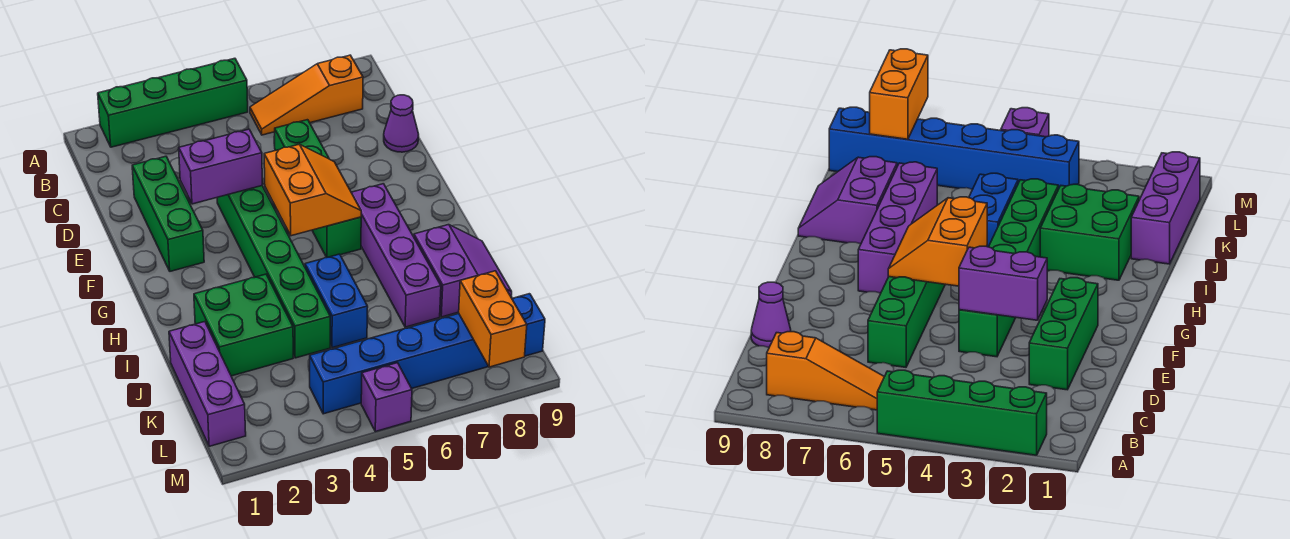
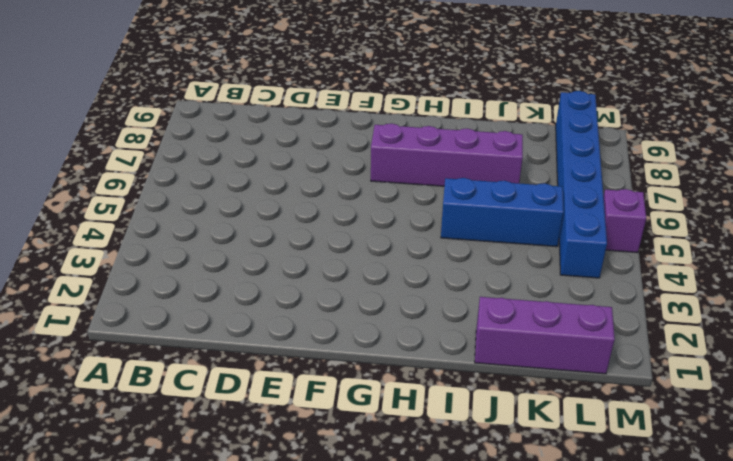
blue 1x3 brick [441,178,564,247] -> blue 1x2 brick [305,254,368,348]
none -> green 1x4 brick [98,58,248,147]
none -> orange 1x3 slope [250,55,363,135]
none -> green 1x3 brick [132,156,204,271]

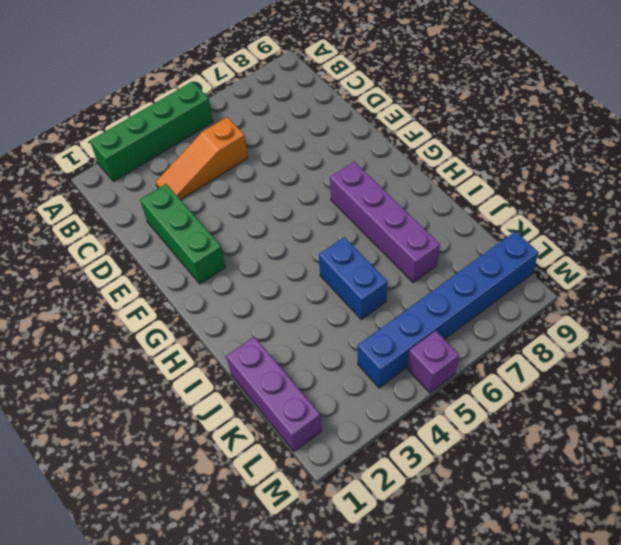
orange 1x3 slope [156,117,248,200] -> orange 1x3 slope moved to [250,55,363,135]
none -> green 1x4 brick [275,120,361,258]
none -> purple 1x1 cone [384,95,419,152]
none -> green 1x6 brick [217,186,330,358]

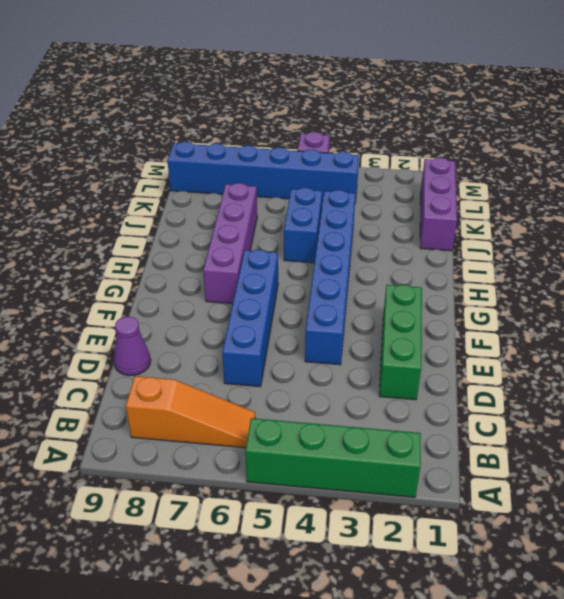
blue 1x4 brick [222,250,278,387] -> green 1x4 brick [275,120,361,258]
blue 1x6 brick [305,190,356,365] -> green 1x6 brick [217,186,330,358]
none -> green 2x2 brick [194,274,293,376]
none -> purple 2x2 slope [414,225,512,317]
none -> purple 1x2 brick [179,129,262,204]

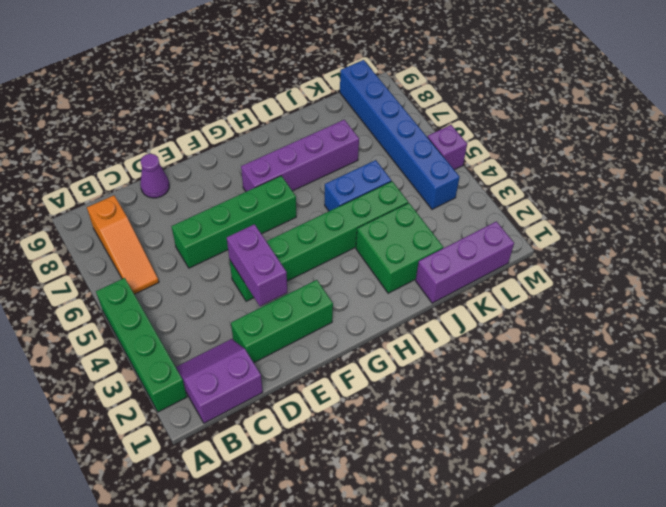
purple 2x2 slope [176,339,263,423] -> purple 2x2 slope moved to [414,225,512,317]
none -> orange 2x2 slope [264,144,361,236]
none -> orange 1x2 brick [459,271,527,367]

